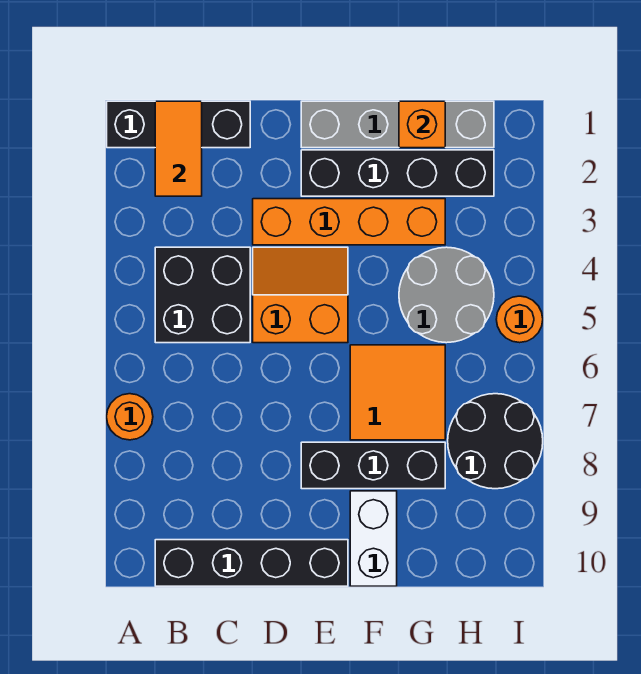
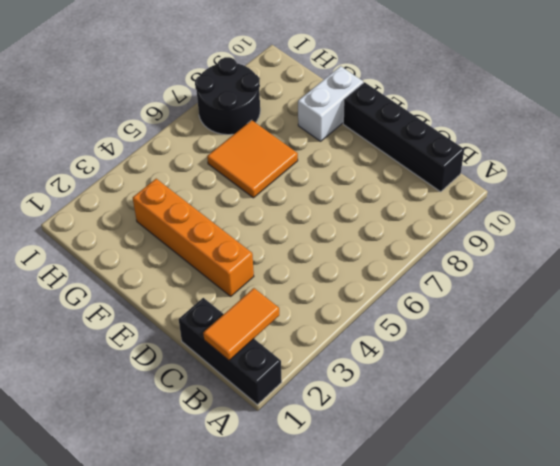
none -> orange 1x1 round brick [107,394,153,440]
none -> black 2x2 brick [155,247,250,343]
none -> orange 2x2 slope [253,247,348,343]

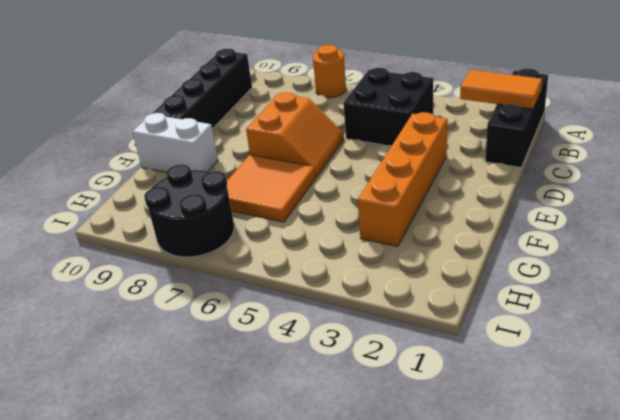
orange 2x2 slope [246,92,344,178] -> orange 2x2 slope moved to [253,247,348,343]
none -> grey 1x4 brick [301,101,494,148]
none -> black 1x4 brick [301,150,494,196]
none -> black 1x3 brick [301,442,445,489]

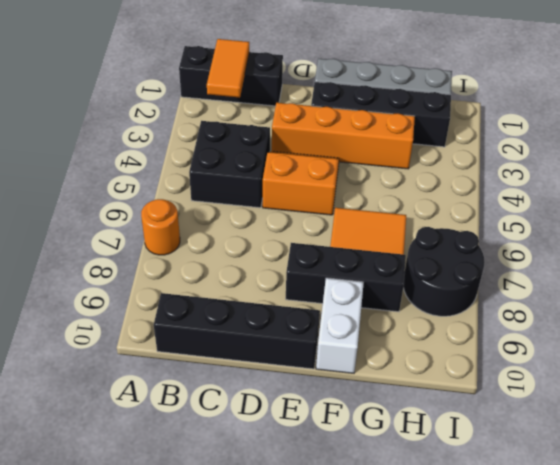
none -> grey 2x2 round brick [399,247,494,343]
none -> orange 1x1 round brick [496,296,543,343]
none -> orange 1x1 brick [399,101,445,148]

